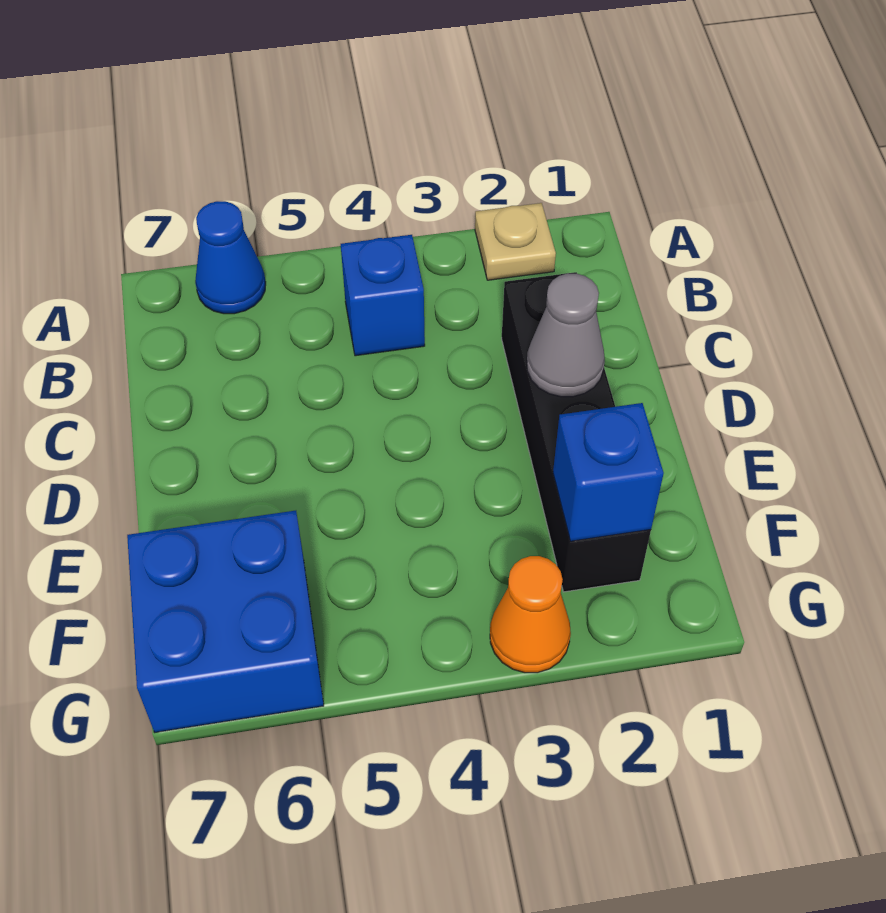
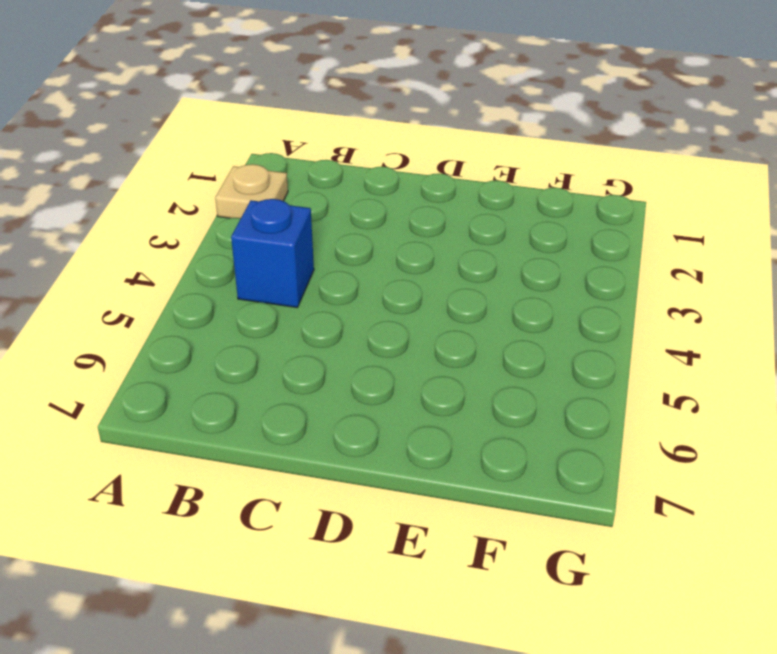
none -> blue 1x1 cone [195,201,266,314]
none -> black 1x4 brick [502,272,651,592]

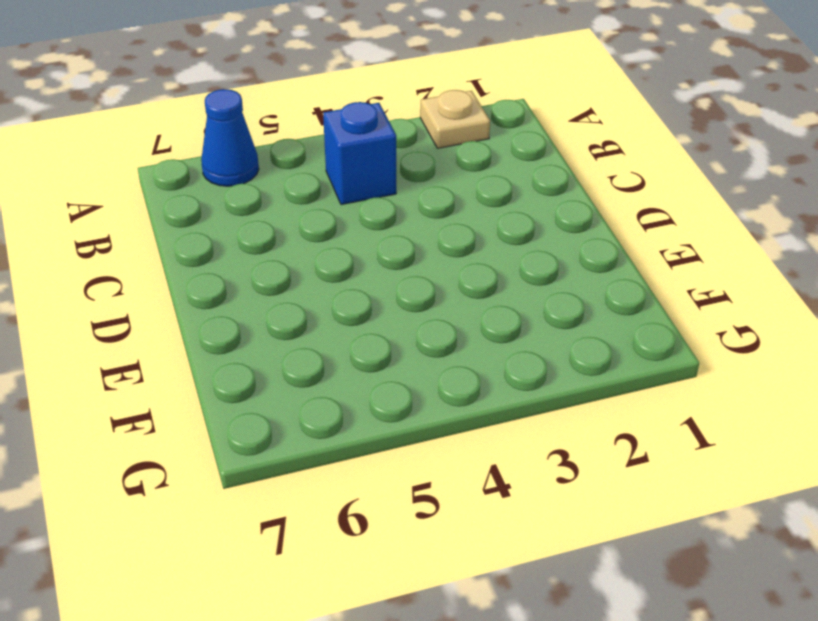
none -> black 1x4 brick [502,272,651,592]
none -> blue 2x2 brick [127,511,324,732]

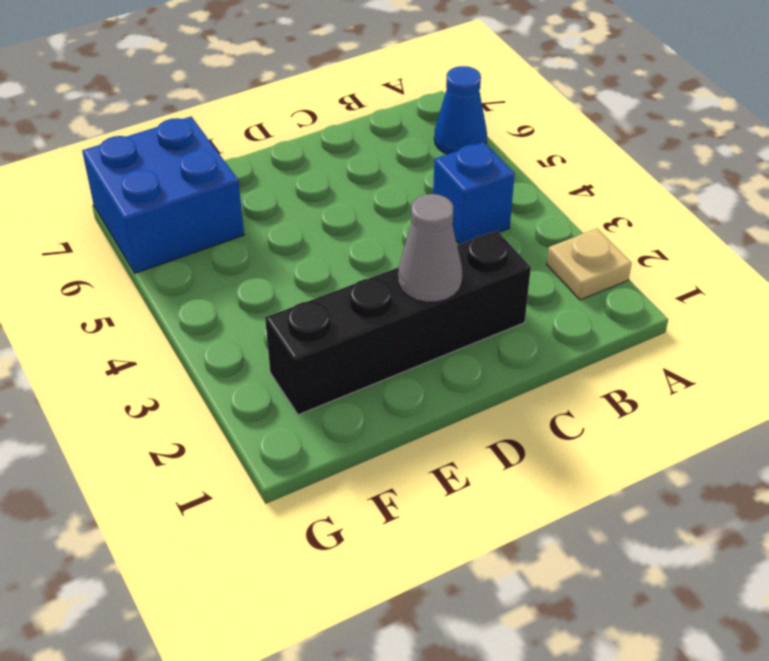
none -> orange 1x1 cone [490,556,571,673]
none -> blue 1x1 brick [553,403,664,541]

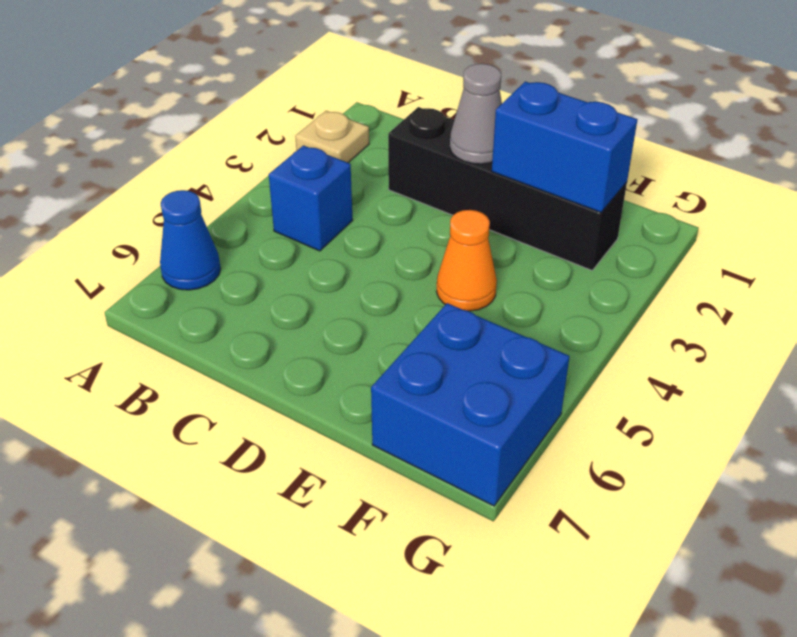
blue 1x2 brick [492,82,637,212] -> blue 1x1 brick [553,403,664,541]
orange 1x1 cone [437,210,497,311] -> orange 1x1 cone moved to [490,556,571,673]

